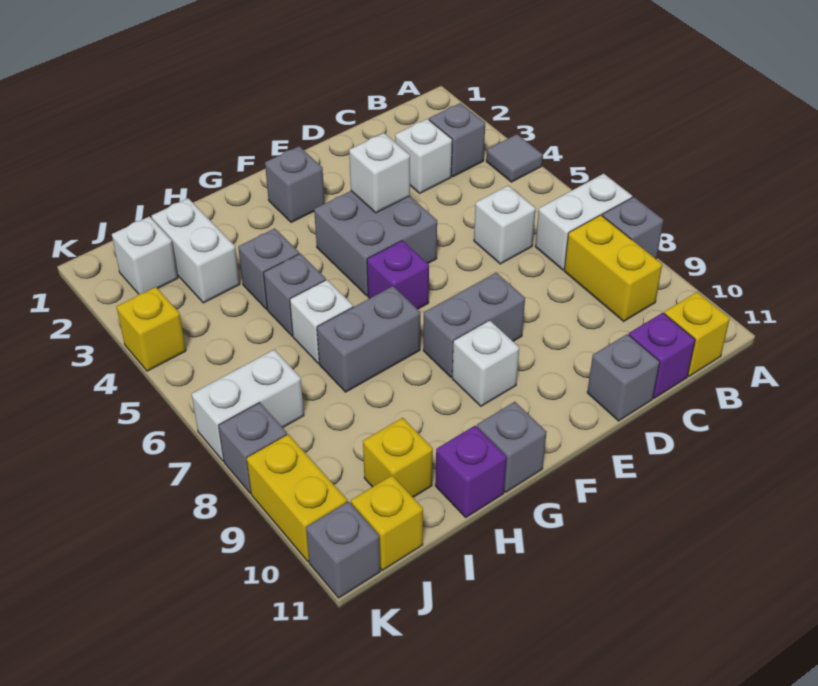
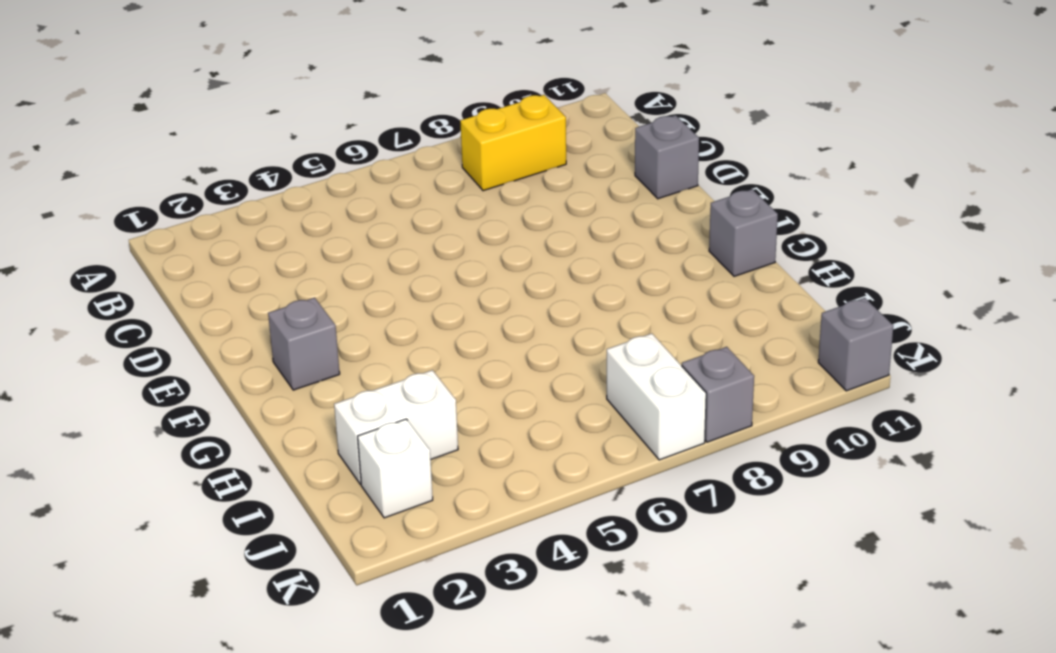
none -> grey 1x1 tile [486,134,543,182]
none -> white 1x2 brick [535,174,632,270]
none -> grey 1x1 brick [602,197,663,259]
none -> grey 1x1 brick [429,103,485,177]

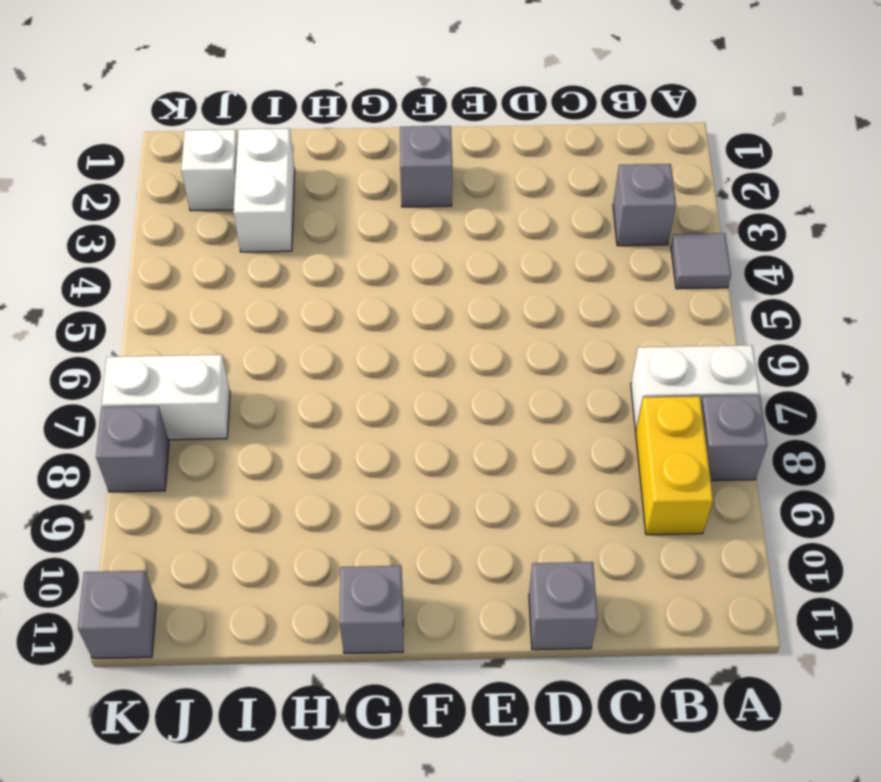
none -> yellow 1x1 brick [664,292,730,376]
none -> white 1x1 brick [395,119,452,193]
none -> white 1x1 brick [474,186,536,264]
none -> purple 1x1 brick [629,313,695,398]

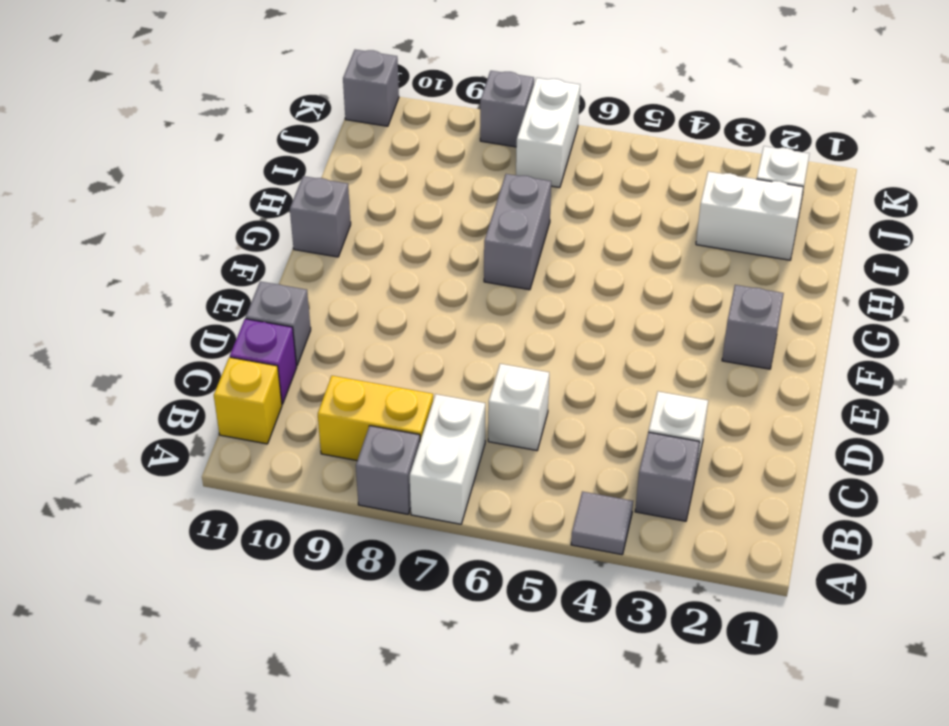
none -> grey 2x2 brick [314,191,437,296]
none -> grey 1x2 brick [423,273,525,377]
none -> purple 1x1 brick [367,241,429,309]
none -> white 1x1 brick [452,320,519,406]

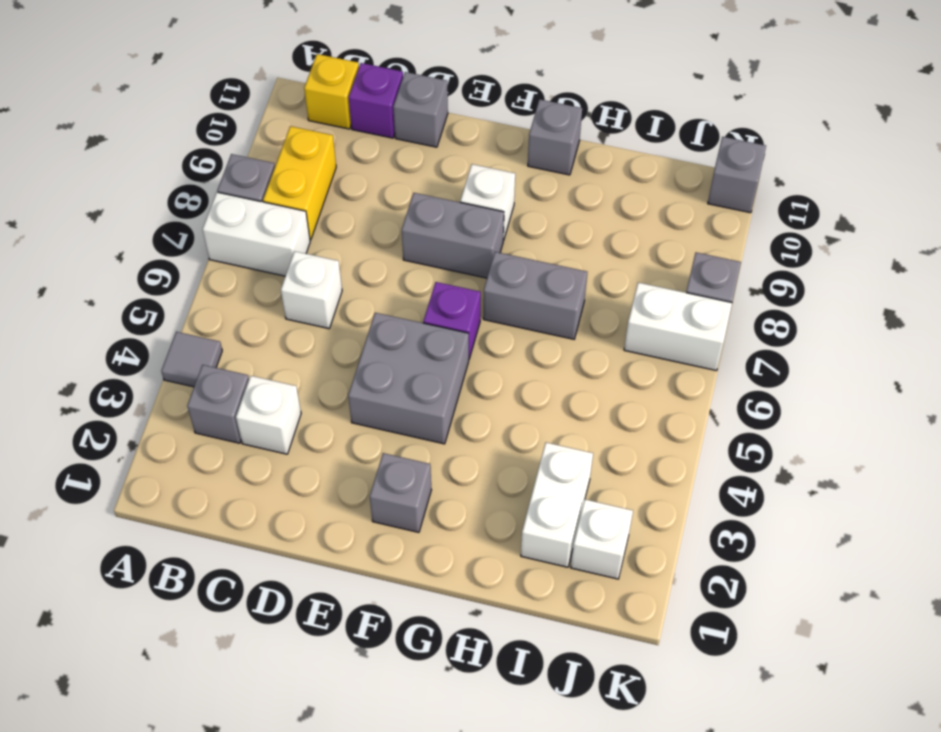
none -> grey 1x1 brick [238,228,299,309]
none -> grey 1x1 brick [264,254,326,336]
none -> white 1x1 brick [290,280,353,363]
none -> purple 1x1 brick [435,426,507,517]

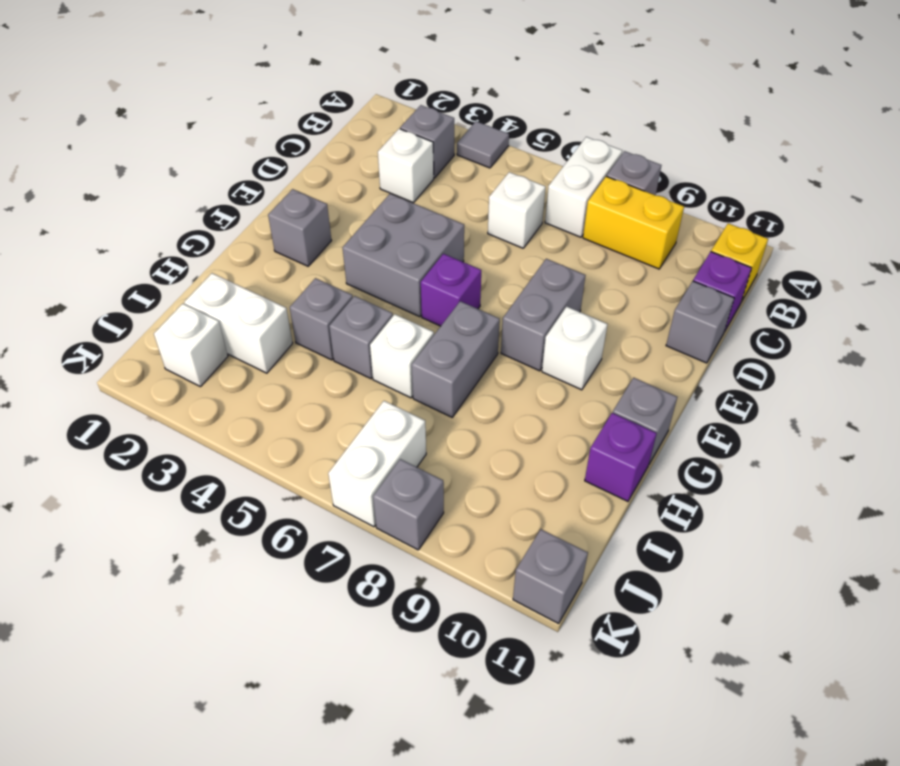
none -> yellow 1x1 brick [363,418,433,497]
none -> yellow 1x1 brick [351,476,423,570]
none -> yellow 1x1 brick [116,287,186,371]
none -> yellow 1x2 brick [247,434,347,562]

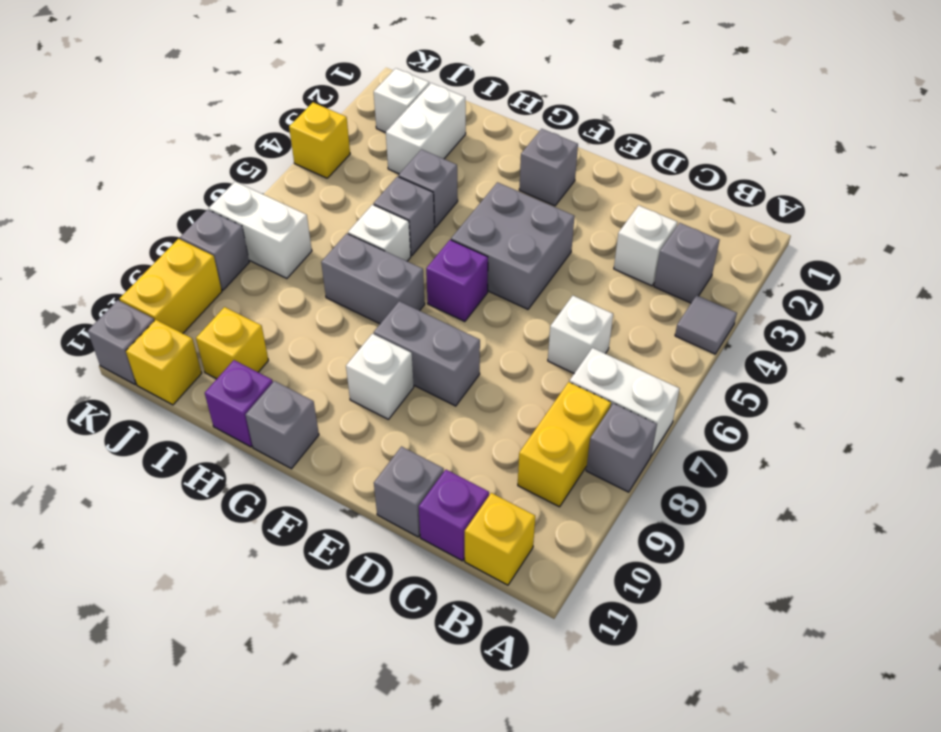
none -> white 1x1 brick [349,133,410,213]

